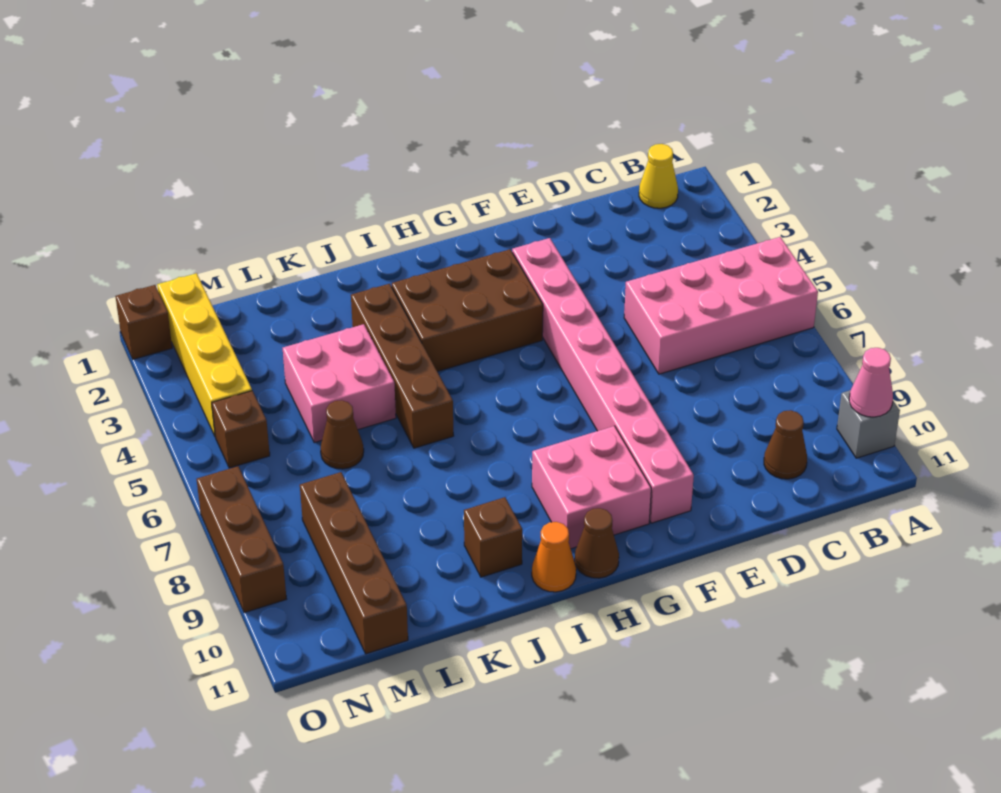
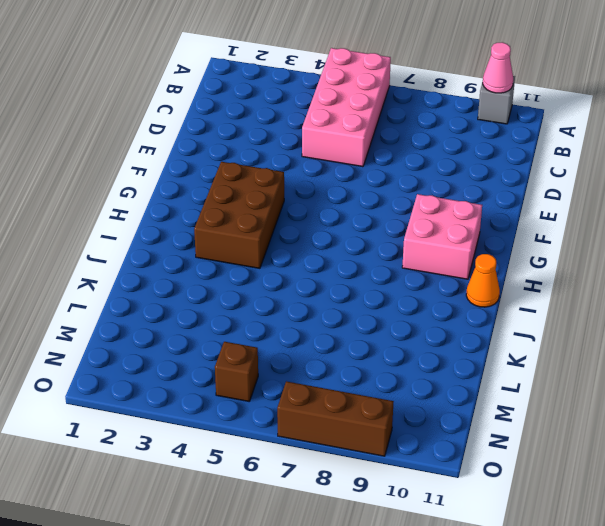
none -> yellow 1x1 cone [639,144,678,208]
none -> brown 1x1 cone [764,410,807,479]
none -> pink 1x8 brick [512,238,694,523]

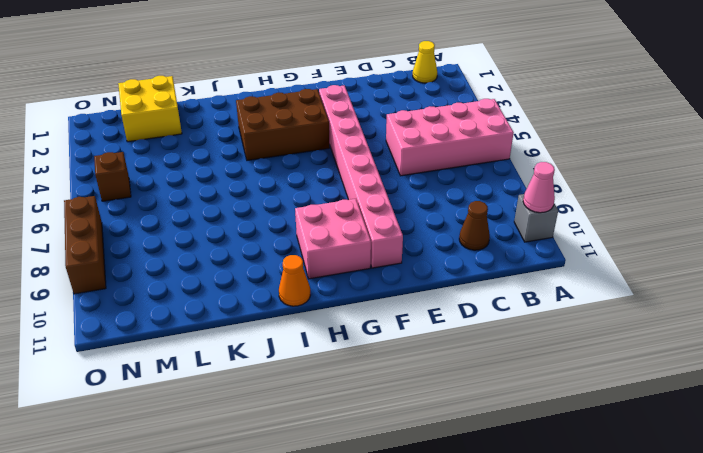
yellow 2x2 brick [118,76,182,142] -> none
none -> brown 1x1 cone [575,508,619,578]
none -> brown 1x4 brick [351,284,454,448]
none -> brown 1x1 brick [464,497,522,577]

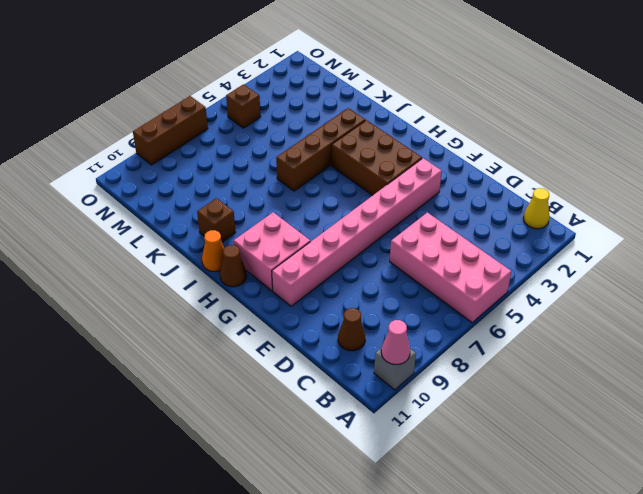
none -> pink 2x2 brick [283,324,396,443]
none -> brown 1x1 cone [321,400,364,469]
none -> brown 1x4 brick [300,472,408,654]

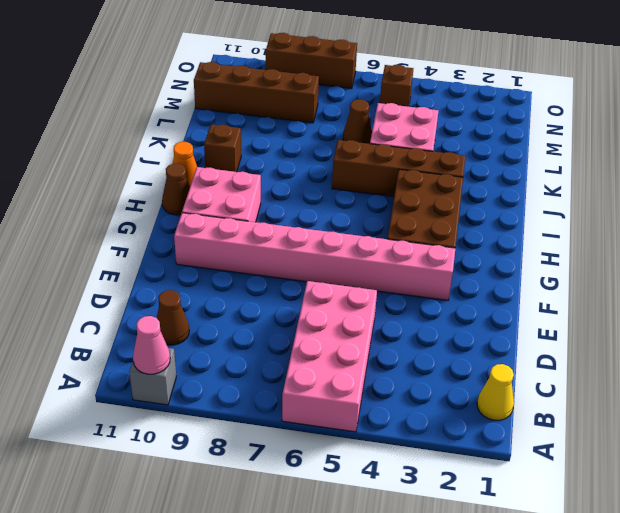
none -> yellow 1x4 brick [157,273,252,436]
none -> brown 1x1 brick [116,285,172,359]

